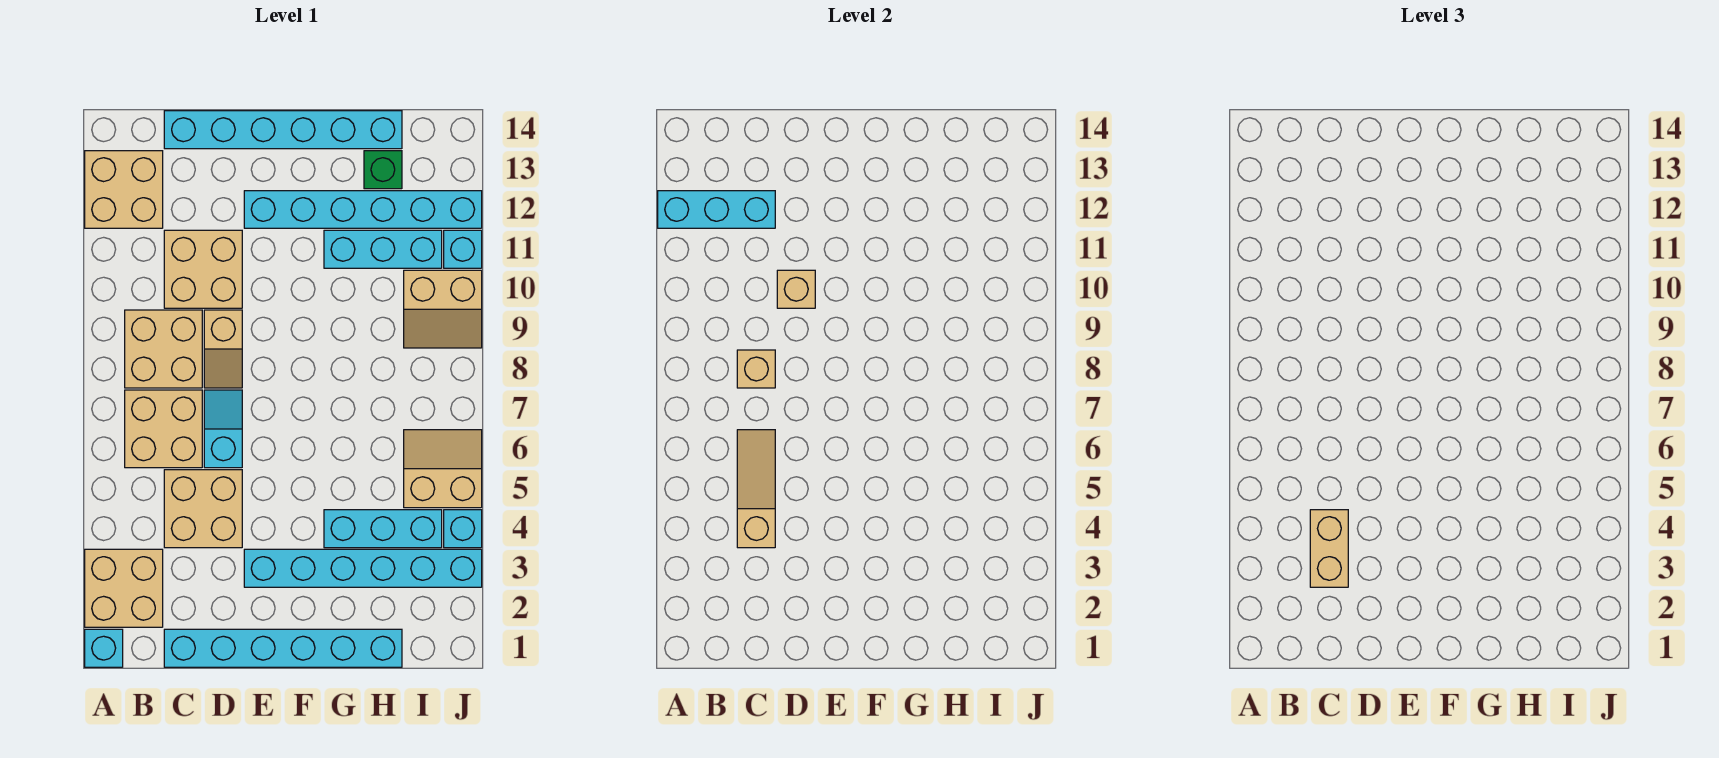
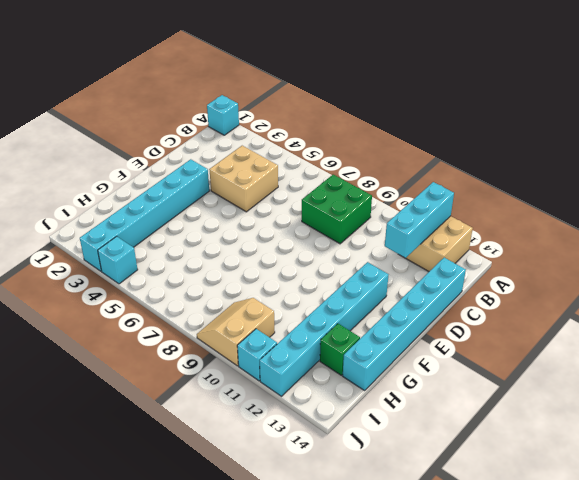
green 2x2 brick [302,175,372,244] -> tan 2x2 brick [125,310,202,388]
none -> tan 2x2 brick [85,549,163,627]
none -> tan 2x2 brick [125,390,202,468]
none -> cyan 1x6 brick [164,629,402,667]

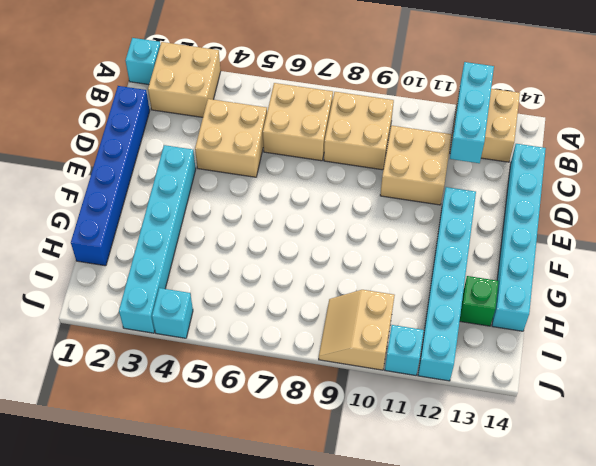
blue 1x6 brick [71,86,150,266] -> cyan 1x6 brick [164,629,402,667]
none -> cyan 1x2 slope [204,390,242,468]
none -> tan 1x2 slope [204,310,242,388]
none -> cyan 1x3 brick [324,510,442,548]

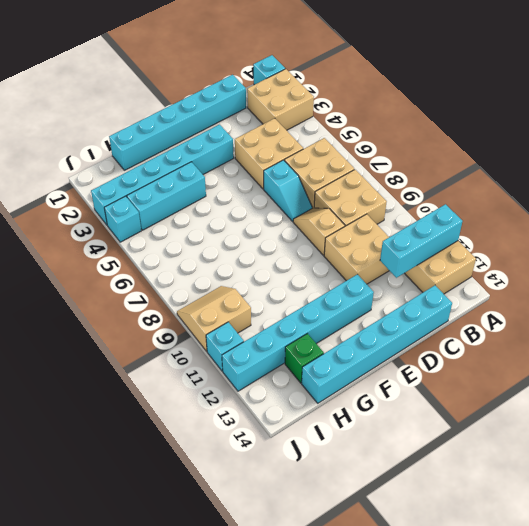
none -> cyan 1x3 brick [324,230,442,268]
none -> tan 2x2 slope [404,430,482,508]
none -> tan 1x3 slope [737,430,775,548]

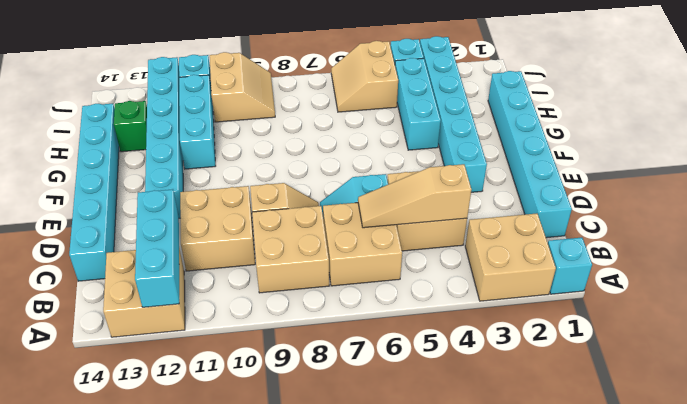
none -> tan 1x1 brick [737,350,775,388]
none -> tan 1x1 brick [777,270,815,308]
none -> tan 1x2 brick [1310,510,1348,587]

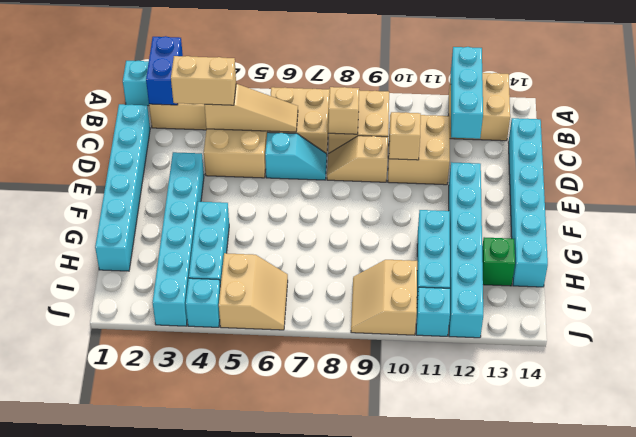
blue 1x2 brick [146,36,183,105] -> none

